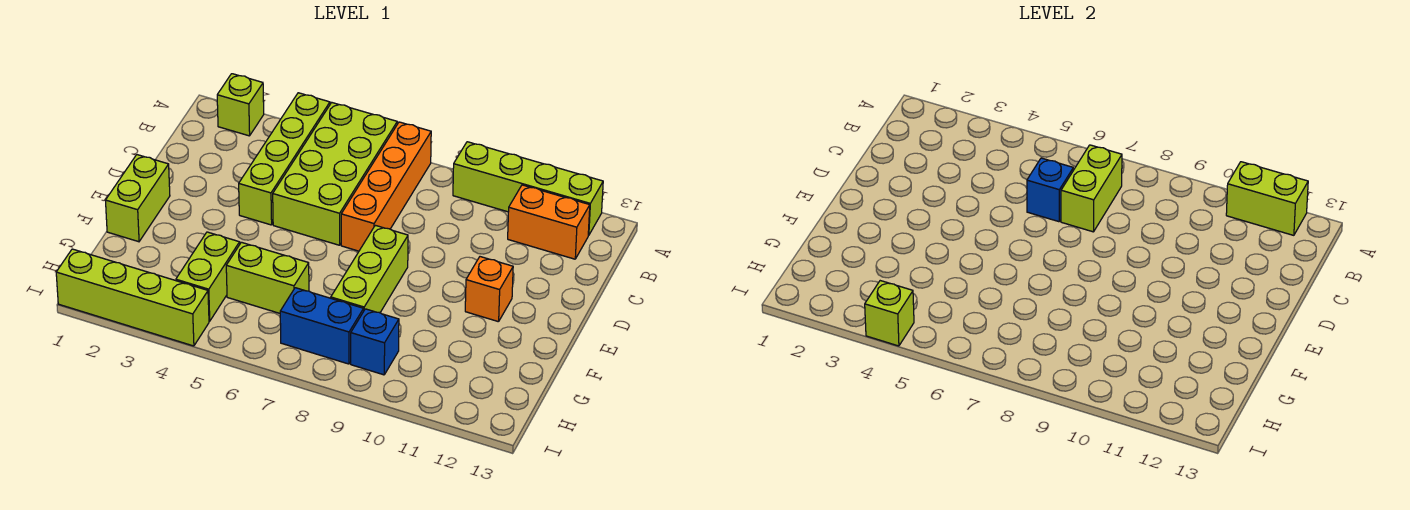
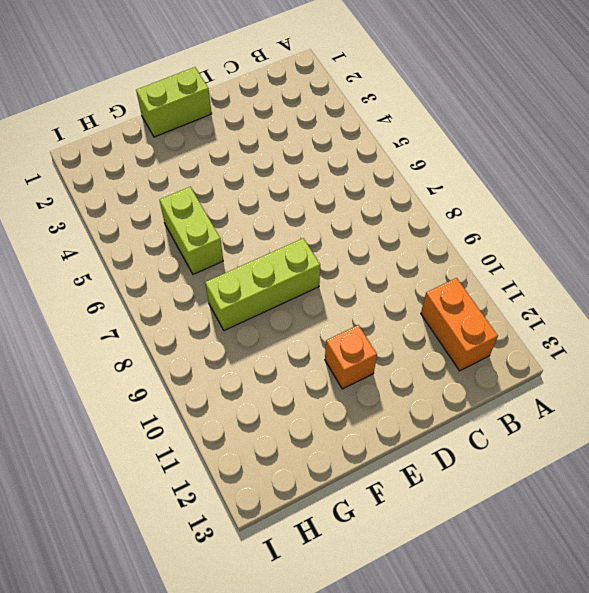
none -> lime 1x1 brick [217,74,264,136]
none -> lime 1x4 brick [239,93,330,225]
none -> lime 2x4 brick [273,103,397,245]

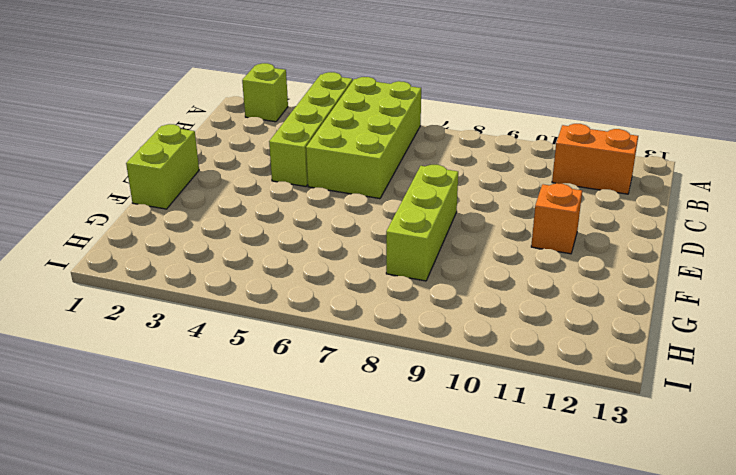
none -> orange 1x4 brick [341,122,431,251]
none -> lime 1x4 brick [453,142,603,235]
none -> lime 1x2 brick [176,232,240,321]

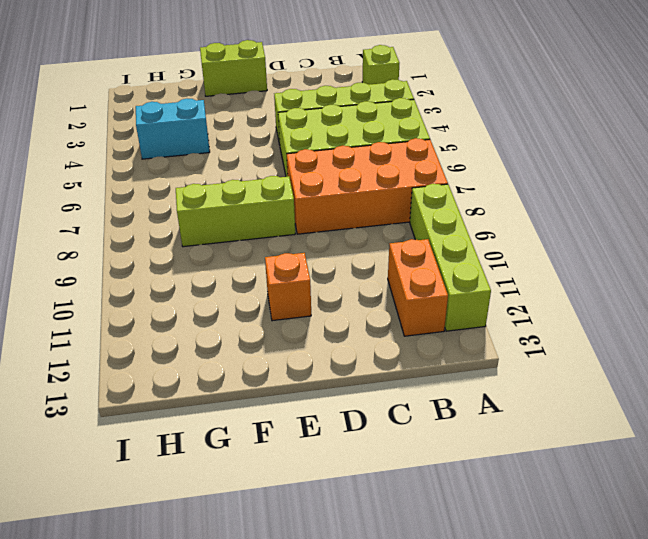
orange 2x4 brick [287,138,448,234] -> orange 1x4 brick [341,122,431,251]
cyan 1x2 brick [136,99,210,159] -> lime 1x2 brick [176,232,240,321]
none -> lime 1x2 brick [226,242,309,313]
none -> blue 1x2 brick [280,288,364,364]
none -> blue 1x1 brick [351,309,399,375]

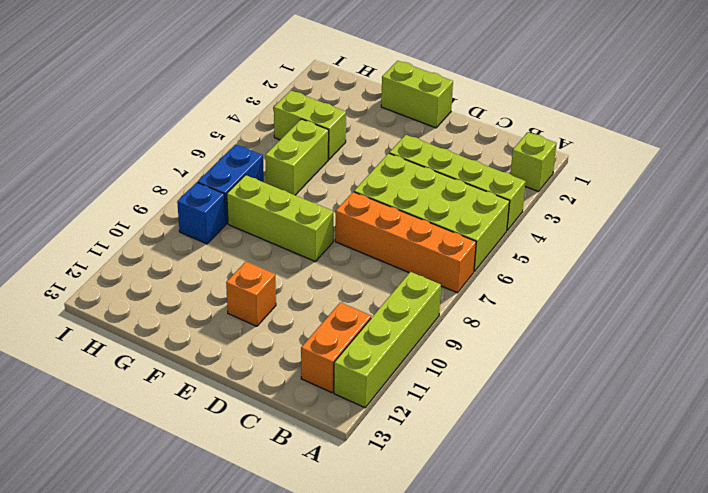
none -> lime 1x4 brick [56,249,209,346]
none -> lime 1x2 brick [1226,162,1308,235]
none -> lime 1x2 brick [1061,145,1122,232]

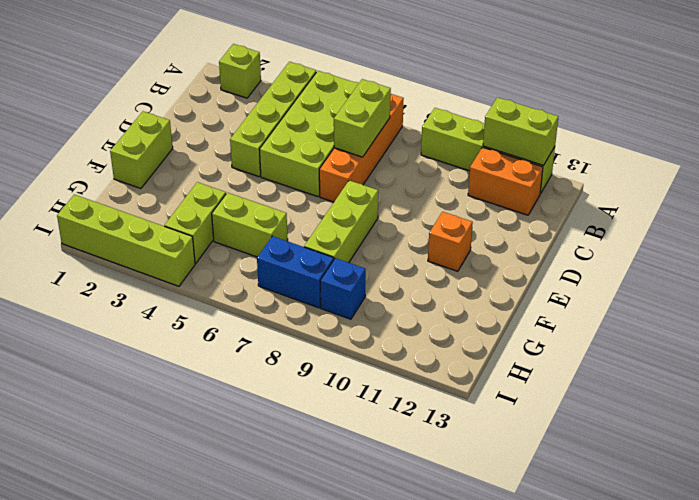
none -> blue 1x1 brick [1027,158,1073,222]
none -> lime 1x1 brick [865,281,914,346]

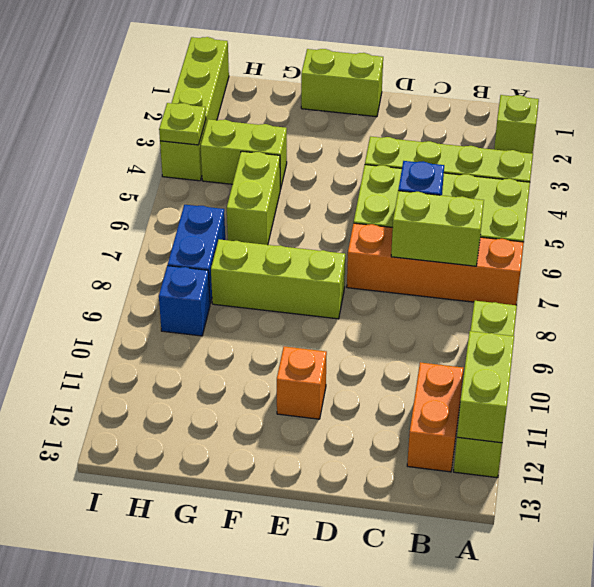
lime 1x1 plate [159,103,206,145] -> lime 1x1 brick [865,281,914,346]

